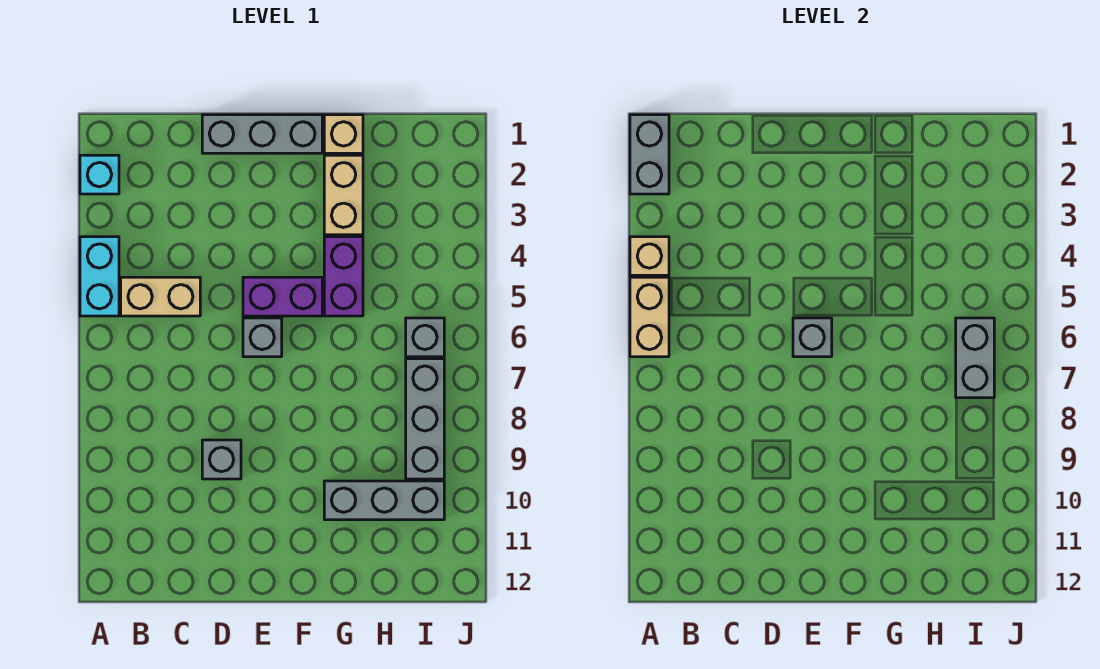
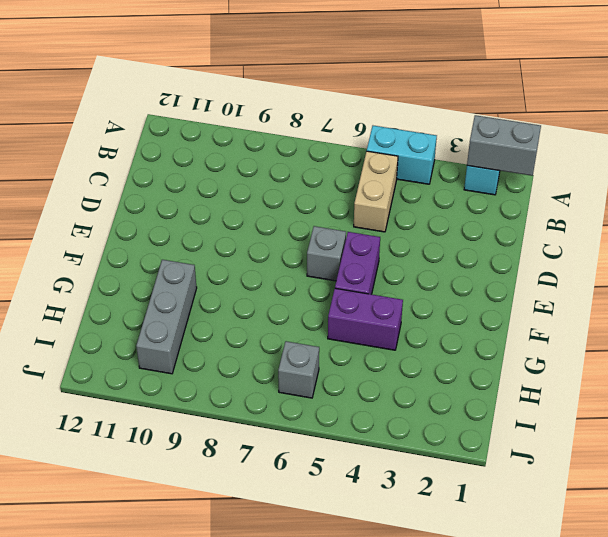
none -> grey 1x3 brick [202,115,322,153]
none -> grey 1x1 brick [202,440,241,479]
none -> tan 1x1 brick [324,115,363,153]

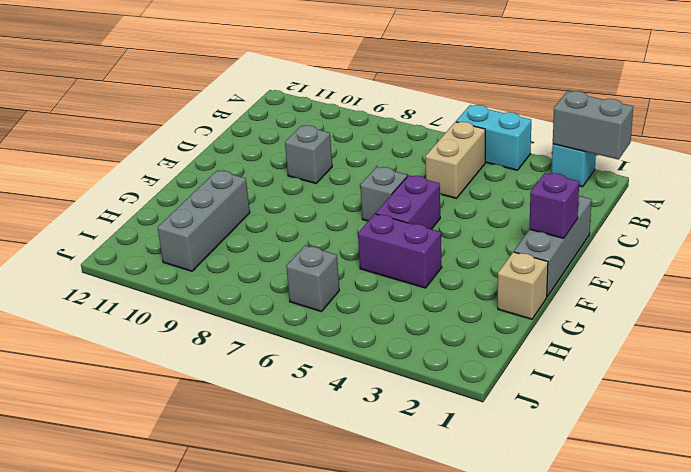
purple 1x1 brick [529,173,579,238] -> none
none -> tan 1x2 brick [324,155,363,235]
none -> grey 1x3 brick [406,359,444,479]
none -> tan 1x1 brick [630,237,669,275]

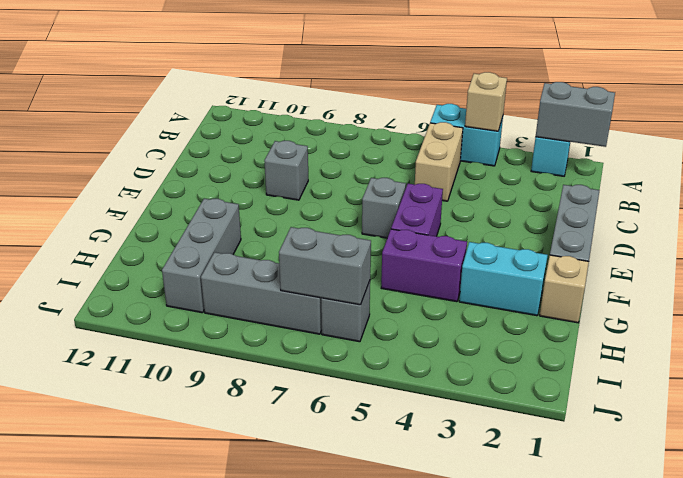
cyan 1x2 brick [459,242,548,316] -> tan 1x2 brick [324,155,363,235]
none -> tan 1x2 brick [630,277,669,357]
none -> grey 1x1 brick [793,318,832,357]

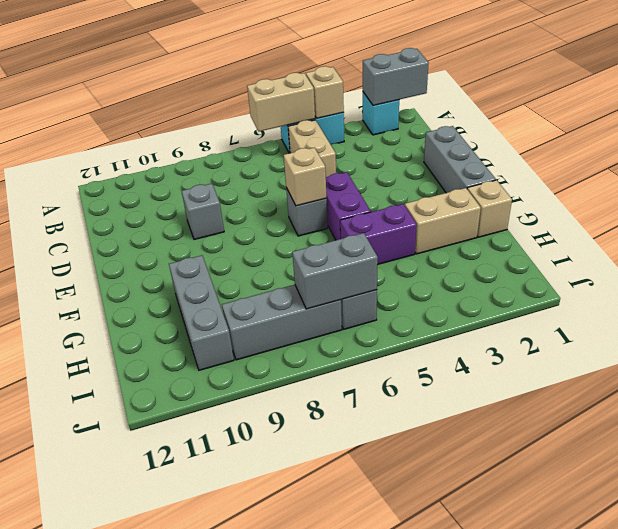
tan 1x1 brick [284,148,327,206] -> grey 1x1 brick [793,318,832,357]

